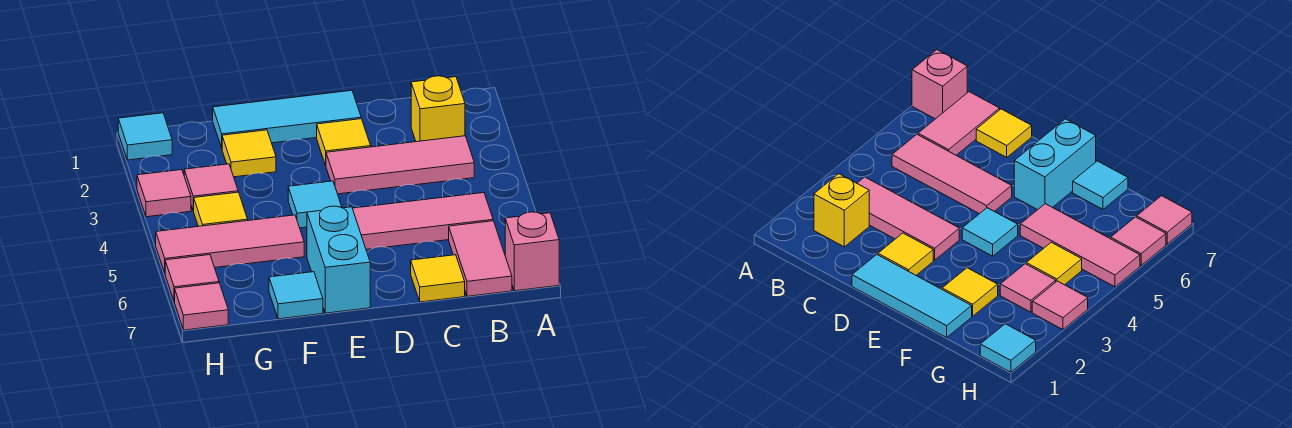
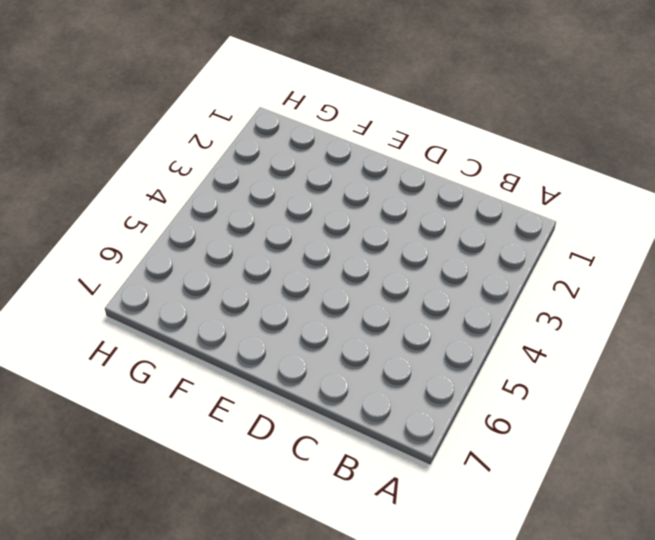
none -> pink 1x1 brick [505,212,559,291]
none -> yellow 1x1 brick [411,76,465,142]
none -> pink 1x3 tile [326,136,474,194]

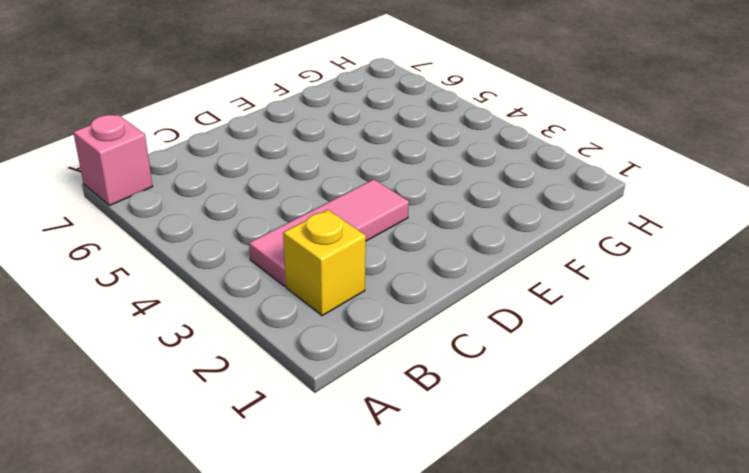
none -> pink 1x3 tile [352,193,493,249]
none -> pink 1x2 tile [449,221,512,296]
none -> yellow 1x1 tile [411,255,465,302]

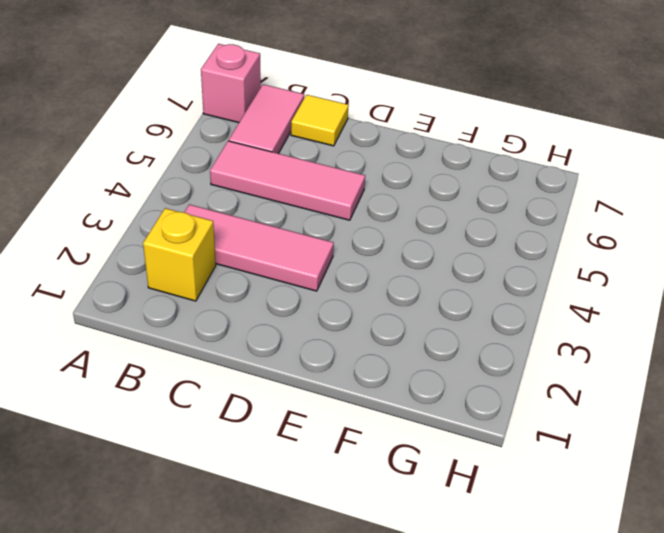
none -> cyan 1x3 tile [213,90,361,148]
none -> yellow 1x1 tile [317,119,371,165]
none -> cyan 1x1 tile [288,181,342,228]

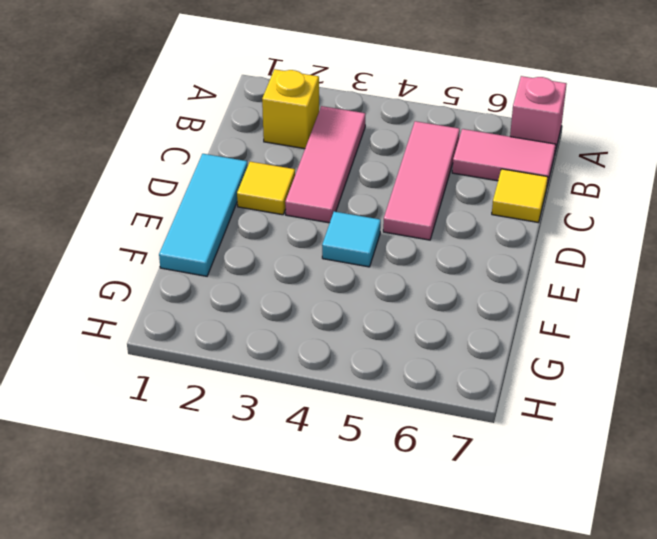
none -> cyan 1x2 brick [307,206,370,313]
none -> yellow 1x1 tile [222,130,276,177]
none -> pink 1x3 tile [156,215,304,272]

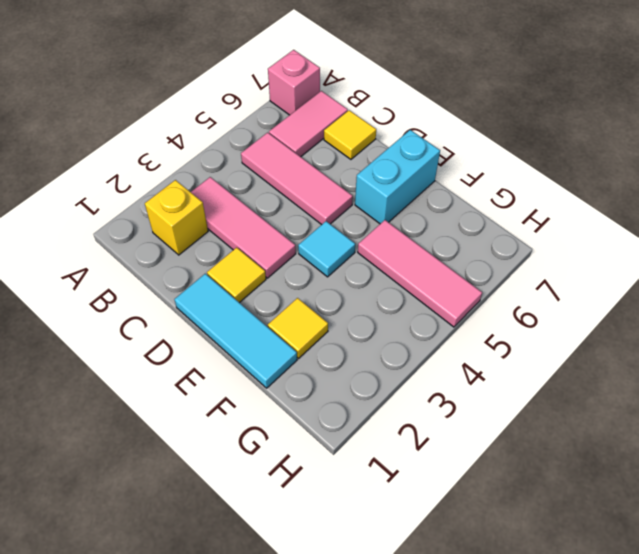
none -> cyan 1x1 tile [269,272,323,319]
none -> pink 1x1 tile [184,164,238,211]
none -> yellow 1x1 tile [194,192,248,226]

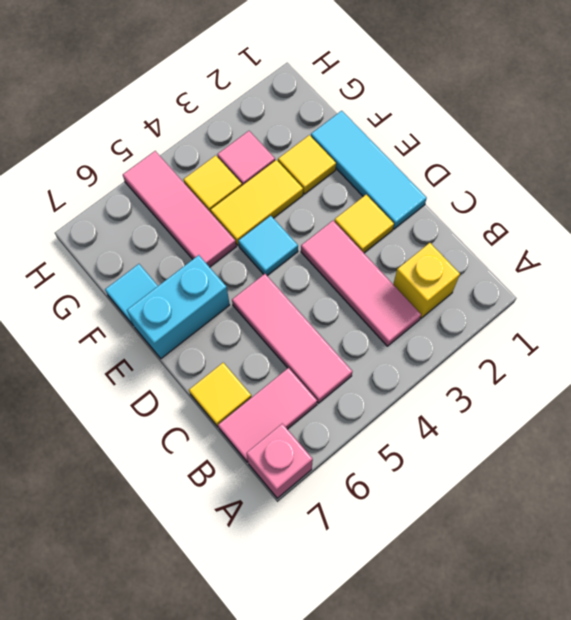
yellow 1x2 tile [211,160,303,245] -> none
none -> cyan 1x1 tile [118,113,172,160]
none -> pink 1x1 tile [137,170,191,217]
none -> pink 1x1 tile [165,255,219,302]

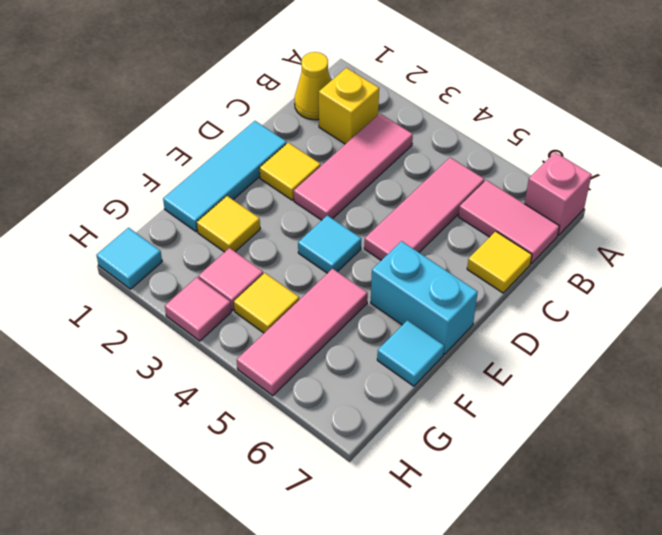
yellow 1x1 cone [295,52,331,120] -> none
none -> pink 1x1 tile [165,255,219,302]
none -> pink 1x1 tile [175,283,228,330]

